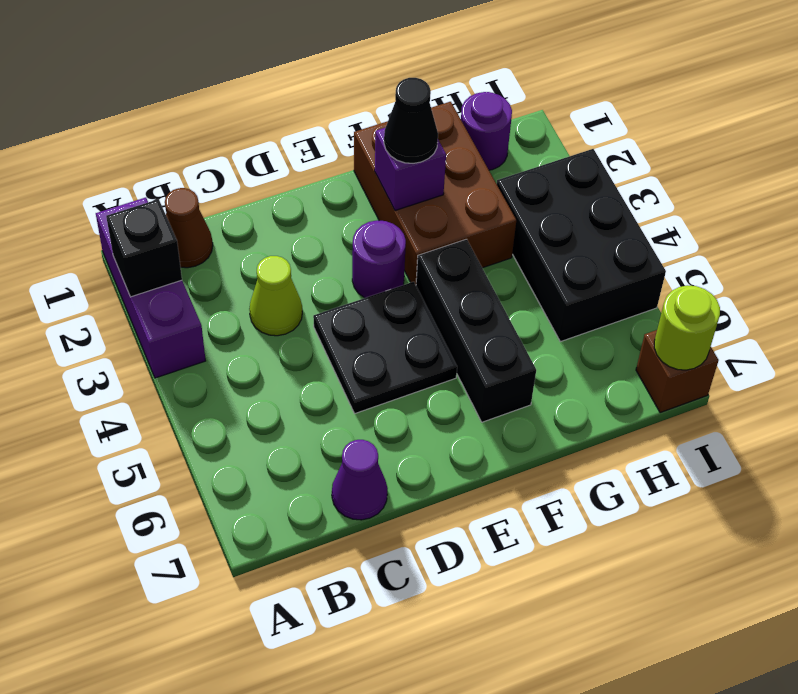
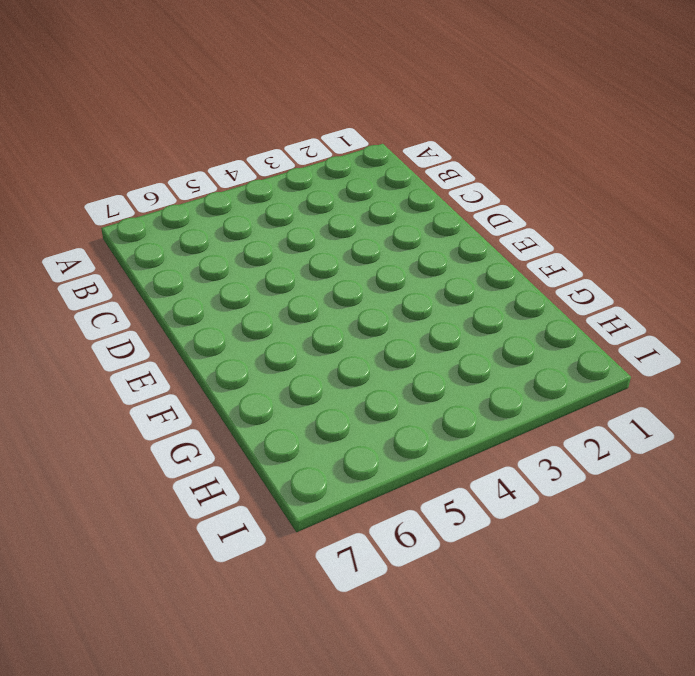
none -> purple 1x3 brick [96,198,206,378]
none -> brown 1x1 cone [165,188,213,268]
none -> lime 1x1 cone [249,256,302,336]

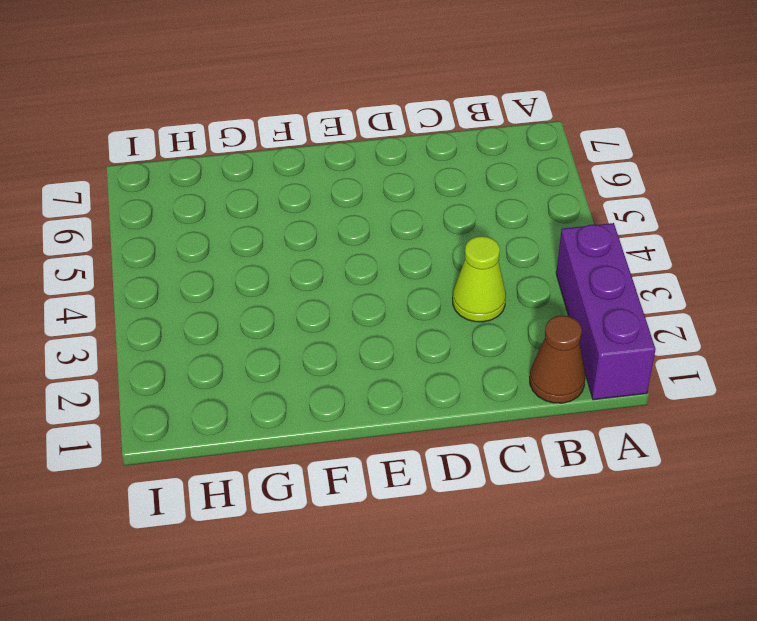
none -> purple 1x1 cone [332,440,388,520]
none -> black 2x2 plate [313,282,457,413]
none -> purple 1x1 round brick [352,220,406,298]

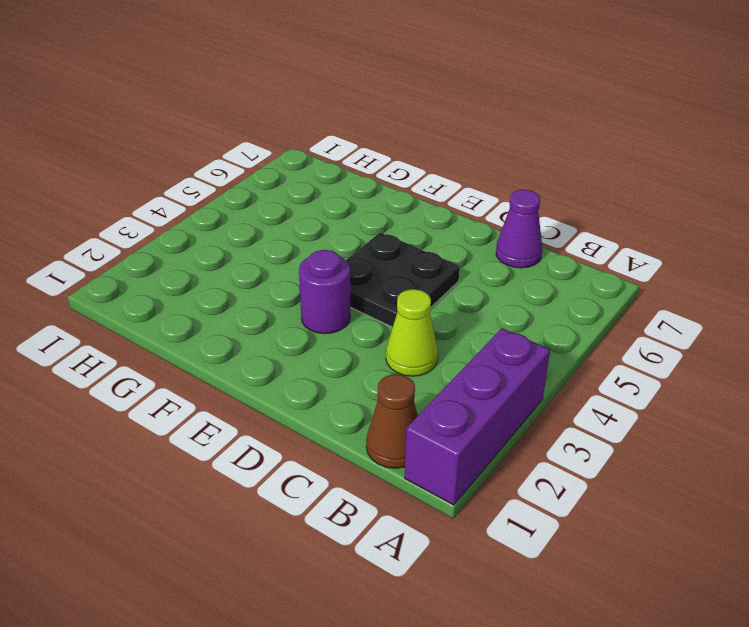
none -> brown 2x3 brick [354,102,516,285]
none -> black 1x3 brick [416,239,536,422]
none -> purple 1x1 round brick [461,92,512,170]

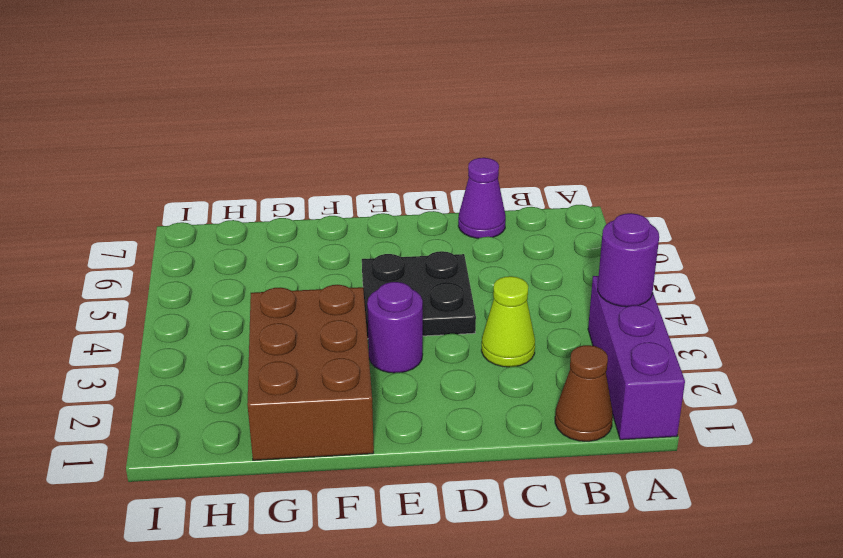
purple 1x1 round brick [598,213,659,307] -> purple 1x1 round brick moved to [461,92,512,170]
none -> black 1x3 brick [416,239,536,422]
none -> black 2x3 brick [497,149,666,342]
none -> brown 1x1 brick [636,330,719,413]

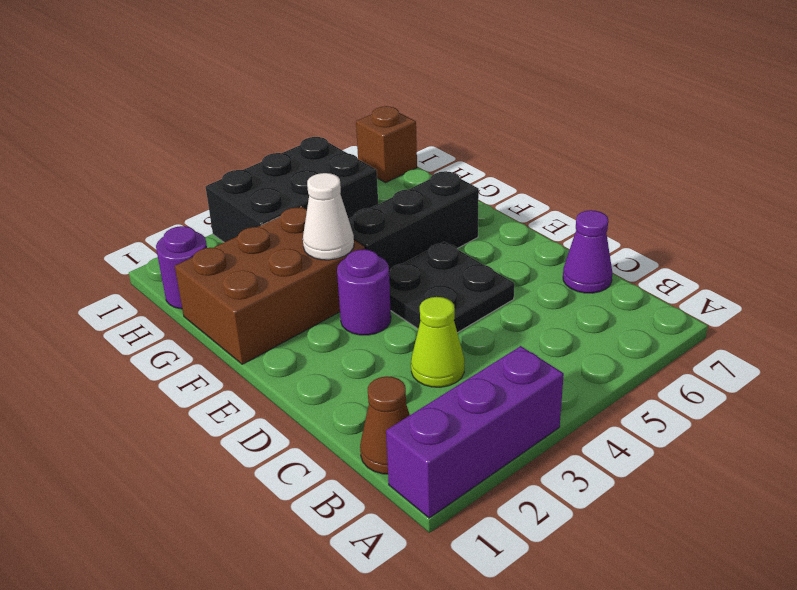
white 1x1 cone [303,173,354,260] -> none
none -> black 1x1 brick [106,199,182,297]
none -> purple 1x1 brick [375,128,446,211]
none -> lime 1x1 round brick [654,285,720,370]

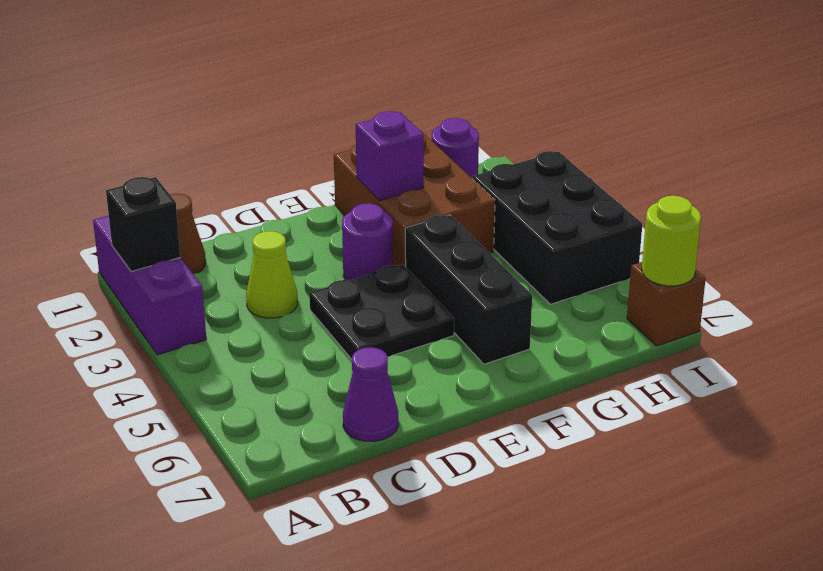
none -> black 1x1 cone [384,78,438,163]

